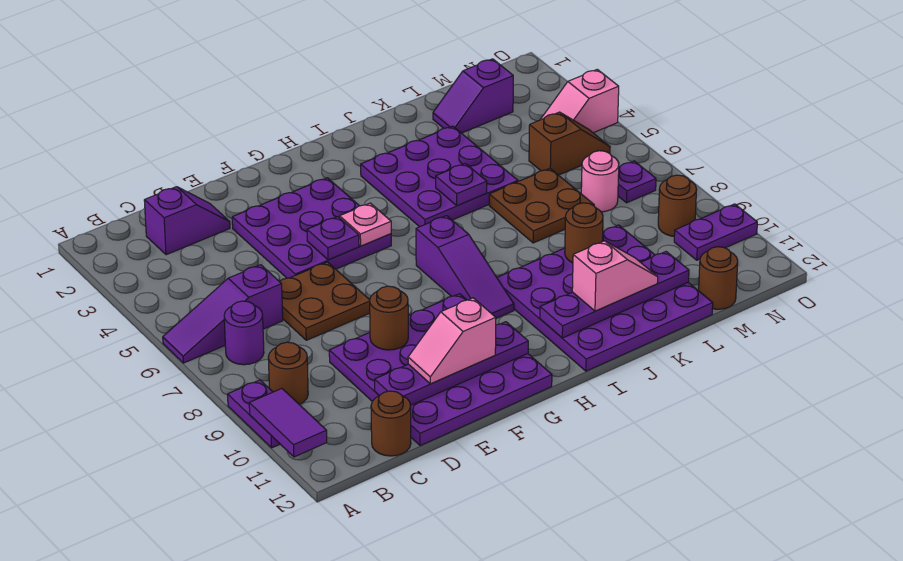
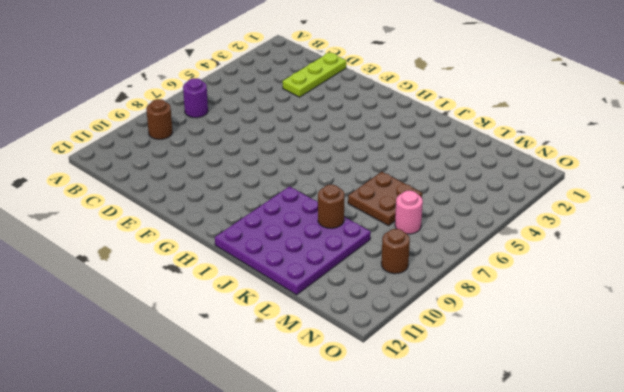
lime 1x3 plate [283,52,346,97] -> purple 1x2 slope [144,187,230,255]
none -> purple 1x3 slope [163,265,283,363]
none -> purple 1x2 plate [228,380,280,448]
none -> brown 1x1 round brick [371,391,411,456]
none -> brown 2x2 plate [279,262,370,340]

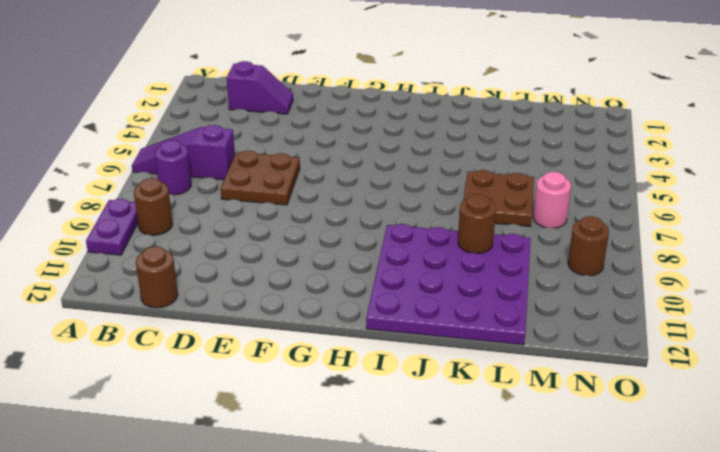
none -> purple 4x4 plate [329,294,552,446]
none -> purple 3x3 plate [232,178,391,278]
none -> purple 1x3 slope [416,216,514,318]
none -> purple 3x3 plate [361,126,518,227]

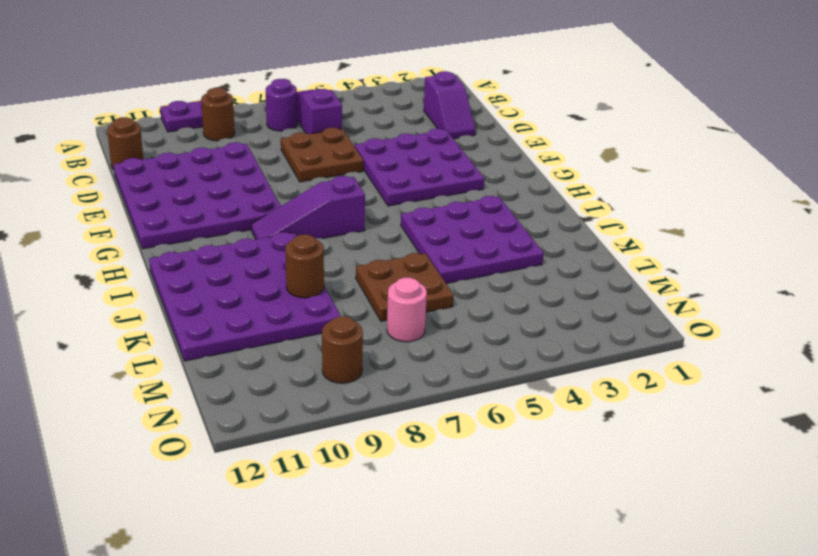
none -> purple 1x2 slope [433,59,513,133]
none -> brown 1x2 slope [529,112,610,175]
none -> brown 1x1 round brick [699,247,738,309]
none -> pink 1x2 slope [540,69,619,133]

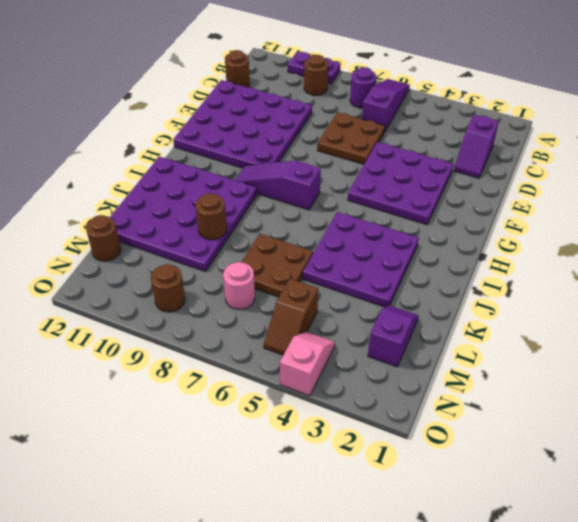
none -> purple 1x1 plate [618,161,656,203]
none -> purple 1x2 plate [674,204,757,260]
none -> purple 1x2 tile [249,389,327,457]
none -> purple 1x4 plate [375,322,528,405]

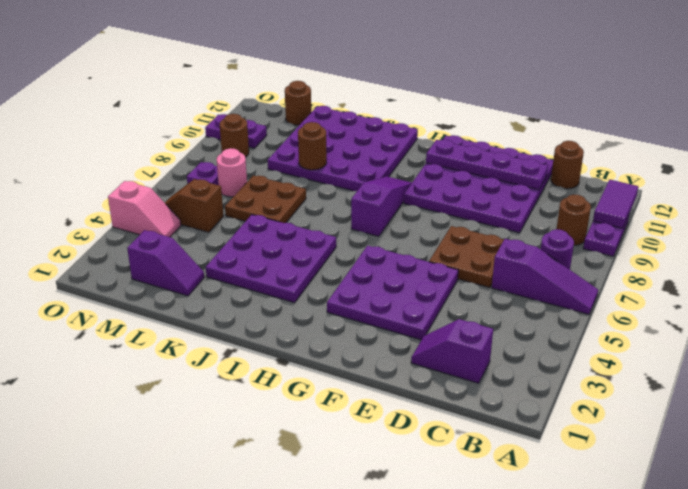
none -> brown 1x1 round brick [370,286,408,350]
none -> purple 1x1 plate [307,217,359,260]
none -> pink 1x1 plate [340,203,391,246]
none -> purple 1x4 plate [540,252,689,338]

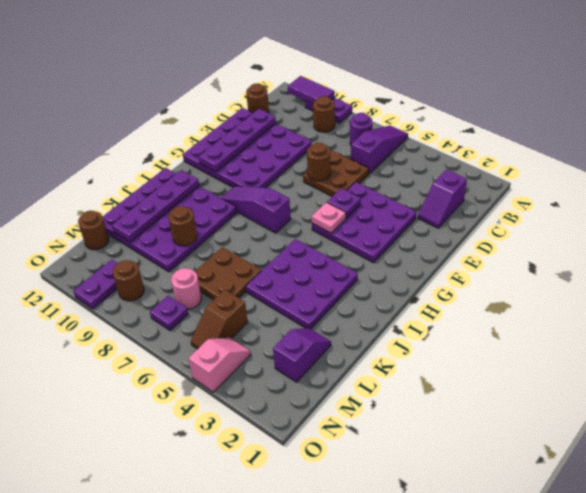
brown 1x1 round brick [307,143,331,181] -> brown 1x1 round brick moved to [370,286,408,350]
none -> purple 1x1 plate [436,164,487,206]
none -> pink 1x2 slope [408,298,496,384]
none -> pink 1x2 slope [572,241,658,311]

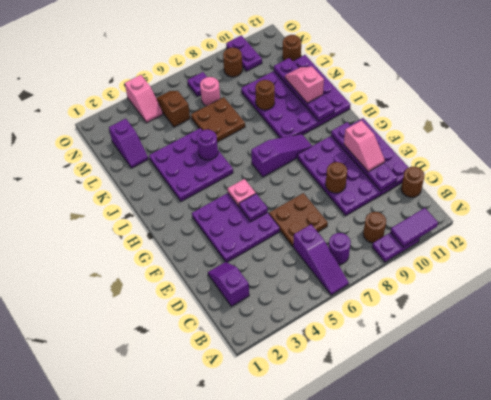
purple 1x1 round brick [197,130,218,160] -> purple 1x1 plate [436,164,487,206]

